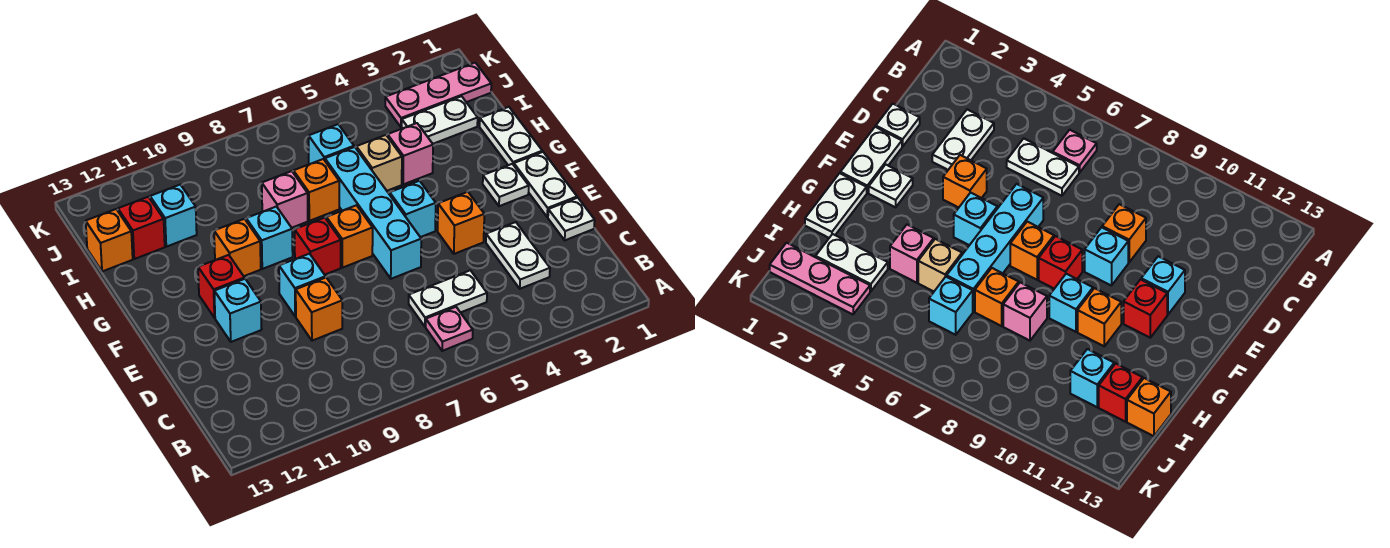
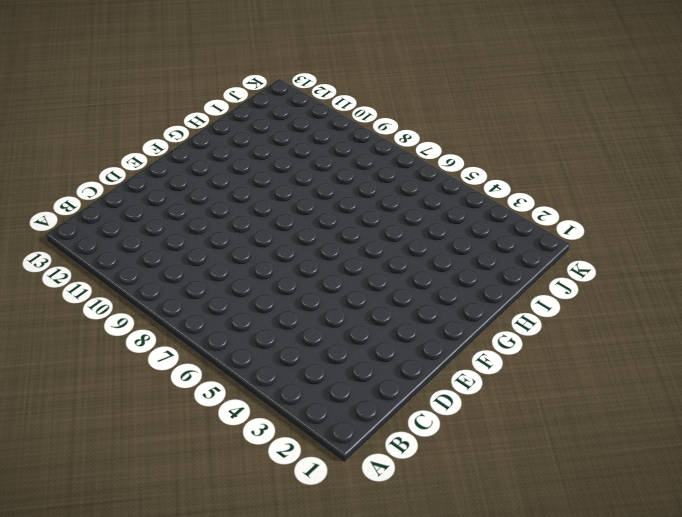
none -> pink 1x1 plate [426,307,473,351]
none -> white 1x2 plate [486,222,550,289]
none -> white 1x2 plate [409,270,487,327]

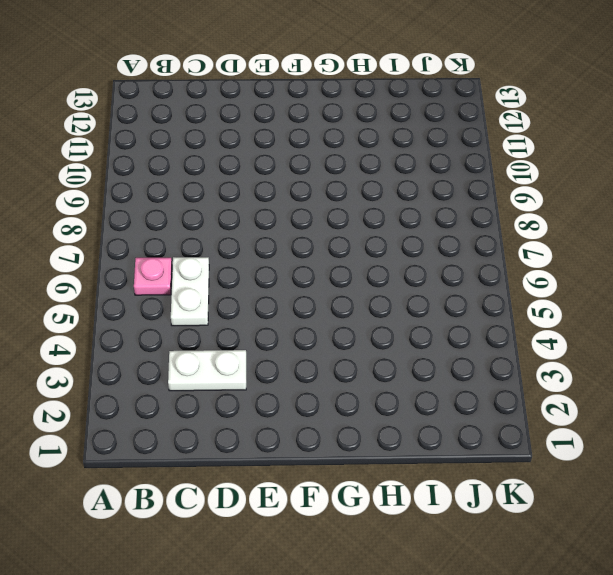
none -> white 1x1 plate [548,198,595,240]
none -> orange 1x1 brick [296,278,342,341]
none -> white 1x2 plate [514,152,577,217]

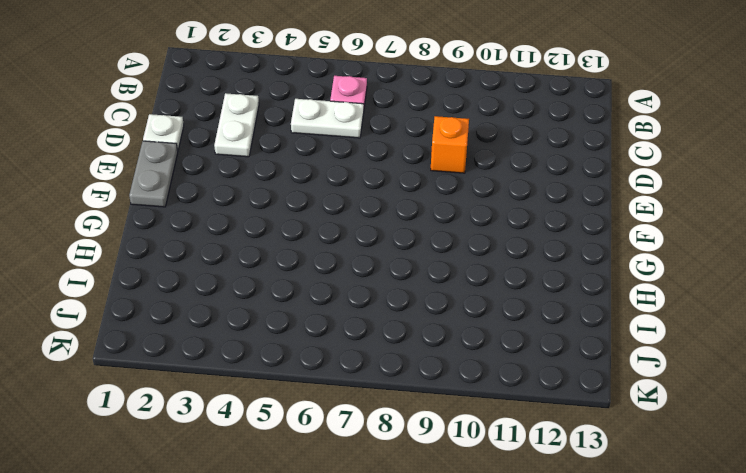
grey 1x2 plate [129,141,178,207] -> white 1x2 plate [514,152,577,217]
none -> orange 1x1 brick [438,192,484,254]
none -> cyan 1x4 brick [325,147,421,279]
none -> cyan 1x1 brick [279,254,326,316]

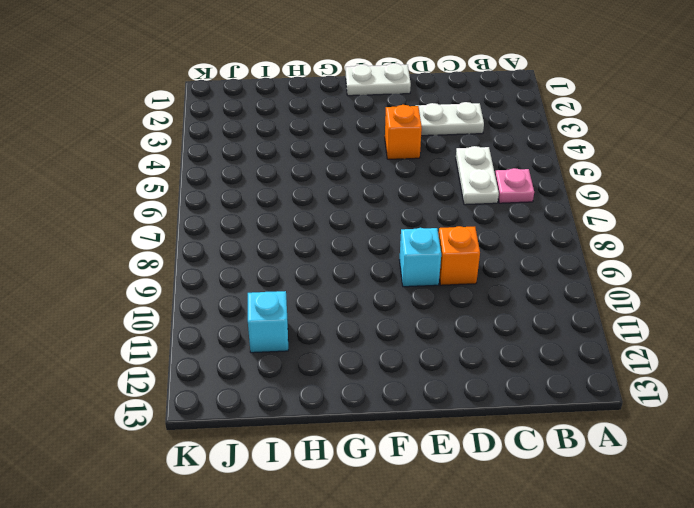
none -> white 1x1 plate [548,198,595,240]
none -> cyan 1x4 brick [325,147,421,279]
none -> cyan 1x1 brick [214,279,262,342]

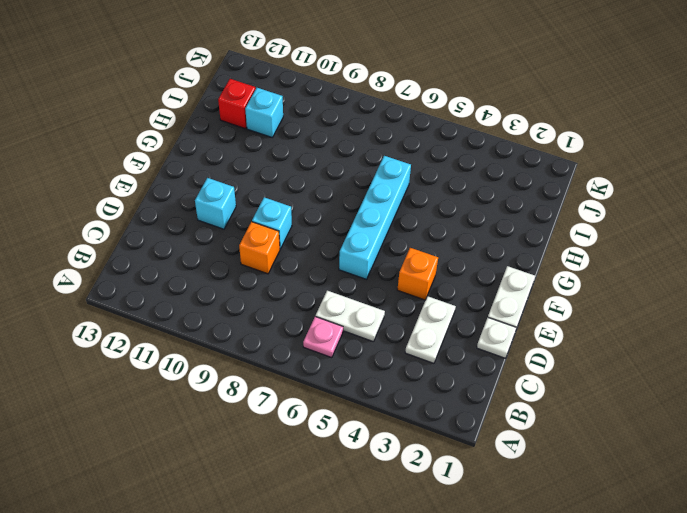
none -> white 1x1 plate [483,164,529,206]
none -> cyan 1x1 brick [390,181,436,237]
none -> orange 1x1 brick [326,205,373,268]

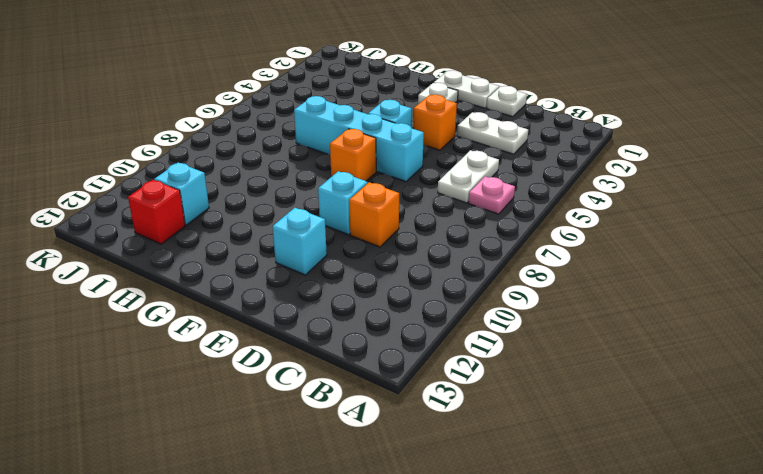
none -> red 1x1 brick [295,218,341,275]
none -> red 1x1 brick [198,255,244,318]
none -> white 1x2 plate [480,107,542,165]

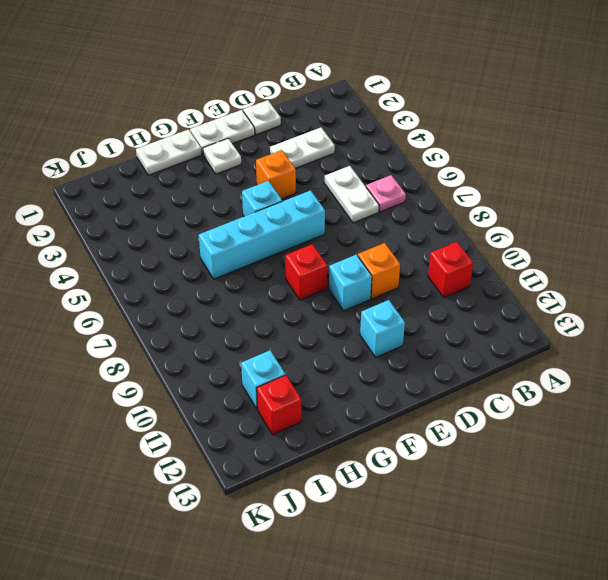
red 1x1 brick [428,242,473,298] -> red 1x1 brick moved to [198,255,244,318]
none -> orange 1x1 brick [326,205,373,268]
none -> cyan 1x1 brick [246,207,293,269]
none -> orange 1x1 brick [214,219,261,276]

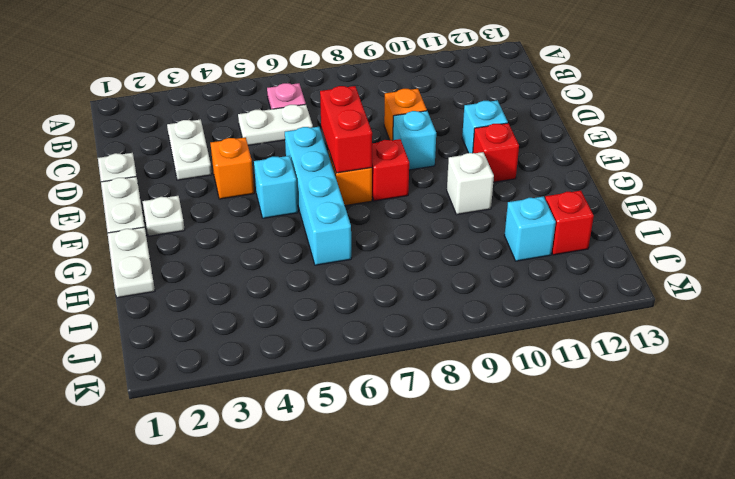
red 1x2 brick [320,86,372,173] -> none
white 1x1 brick [447,152,494,215] -> orange 1x1 brick [214,219,261,276]
none -> cyan 1x1 brick [246,207,293,269]
none -> pink 1x1 brick [388,123,433,184]
none -> tan 1x1 brick [356,135,402,191]

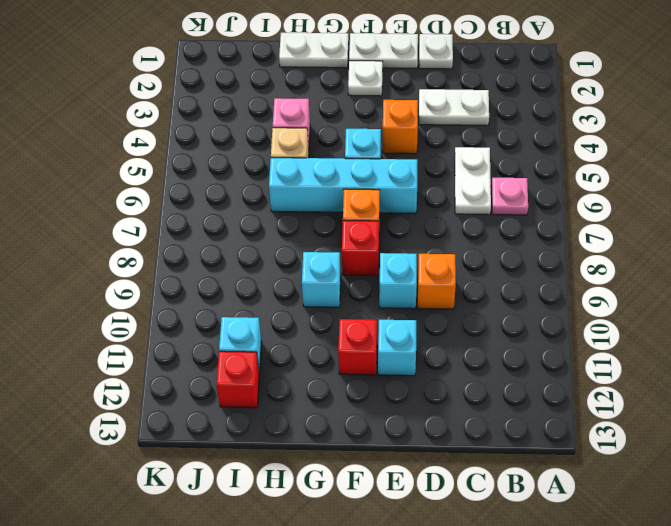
none -> orange 1x1 brick [214,219,261,276]
none -> orange 1x1 brick [293,159,339,221]
none -> pink 1x1 brick [262,171,308,228]

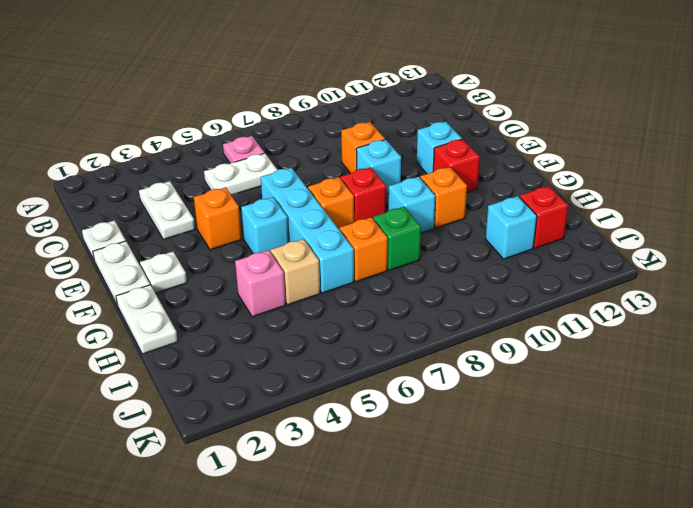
green 1x1 brick [373,207,421,270] -> pink 1x1 brick [262,171,308,228]
none -> white 1x2 plate [402,96,478,144]
none -> cyan 1x1 brick [309,124,354,164]
none -> orange 1x1 brick [86,209,133,271]

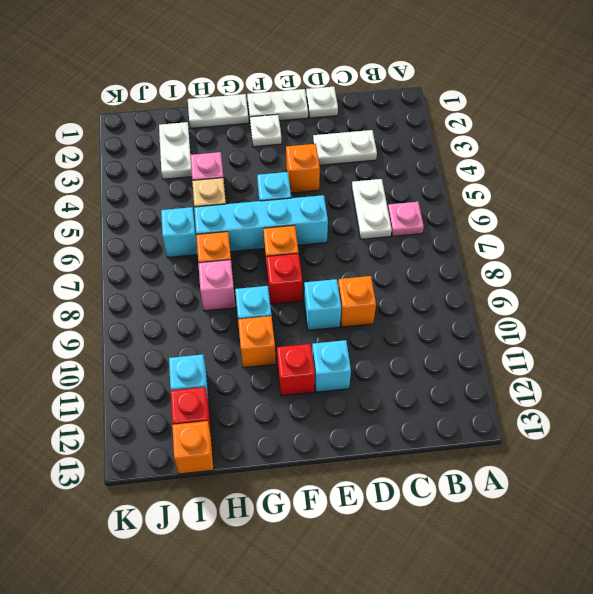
none -> pink 1x3 plate [385,63,491,127]

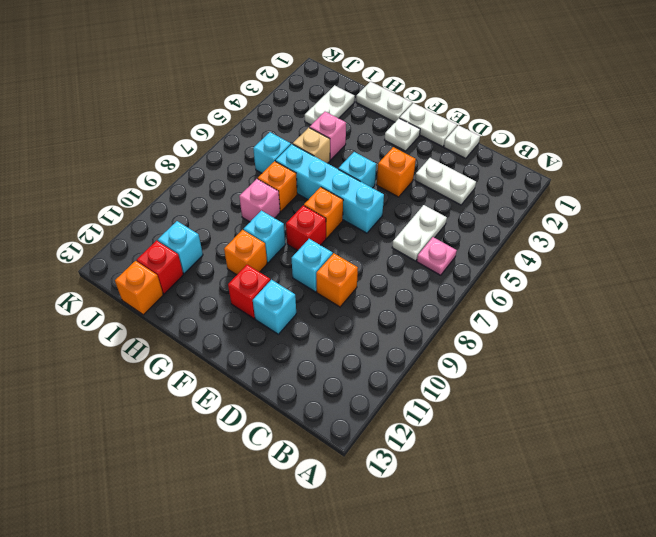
none -> pink 1x3 plate [385,63,491,127]

